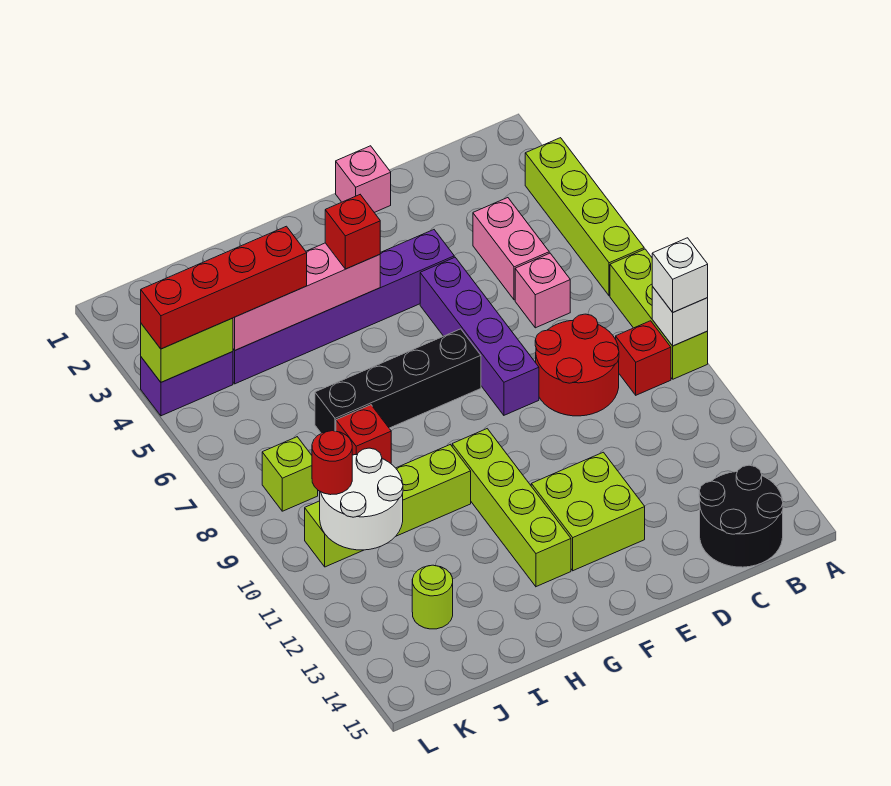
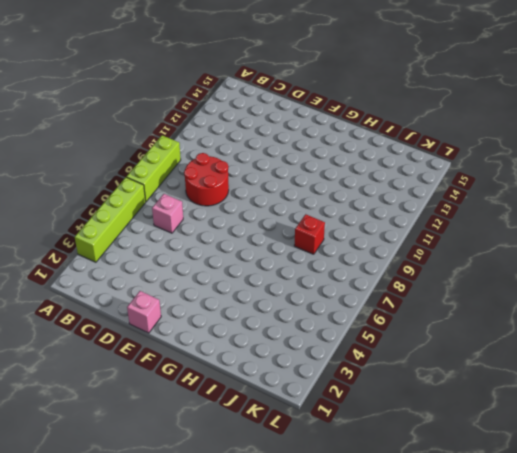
none -> red 1x1 brick [616,321,671,395]
none -> black 2x2 round brick [699,465,783,567]
none -> pink 1x2 brick [473,198,549,300]

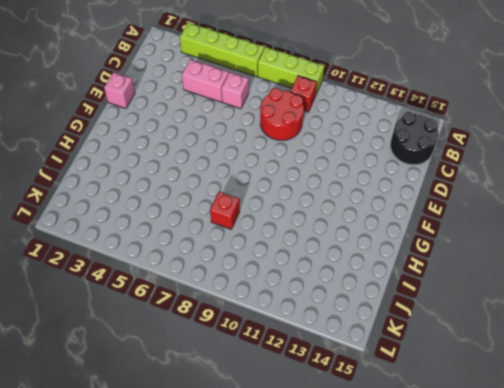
none -> purple 1x6 brick [233,230,454,384]
none -> purple 1x4 brick [420,257,539,415]
none -> lime 2x2 brick [531,452,645,571]

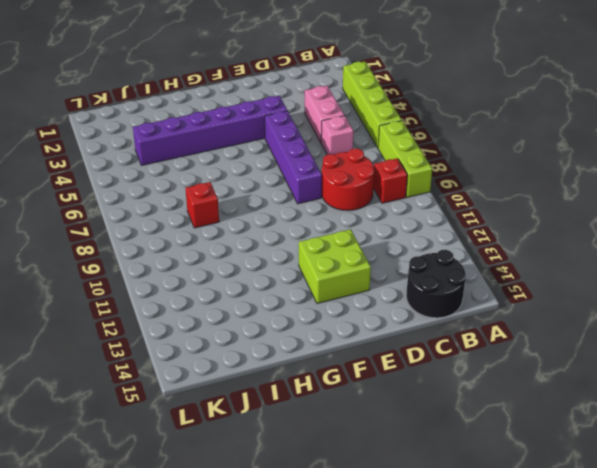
none -> pink 1x1 brick [336,146,391,212]
none -> black 1x4 brick [315,329,481,433]
none -> lime 1x4 brick [452,429,571,587]

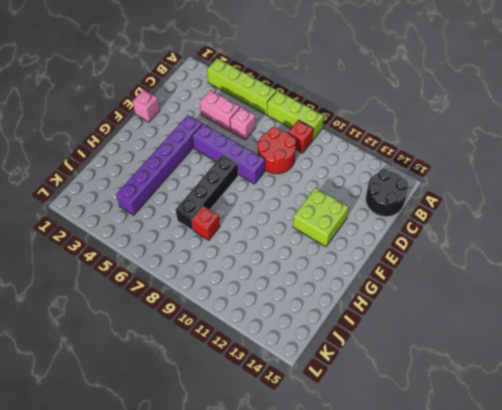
none -> lime 1x4 brick [452,429,571,587]
none -> lime 1x4 brick [305,445,471,567]
none -> lime 1x1 round brick [412,565,453,629]

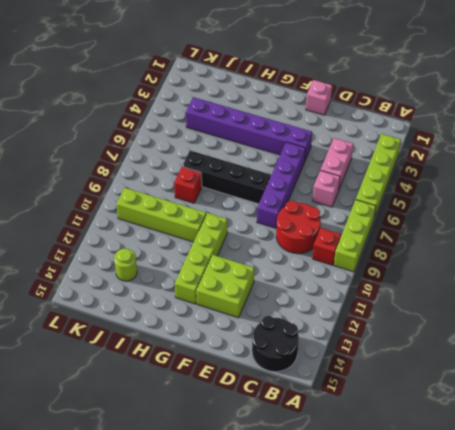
none -> purple 1x2 brick [141,352,233,416]
none -> lime 1x1 brick [262,437,318,511]
none -> white 1x1 brick [652,287,708,346]

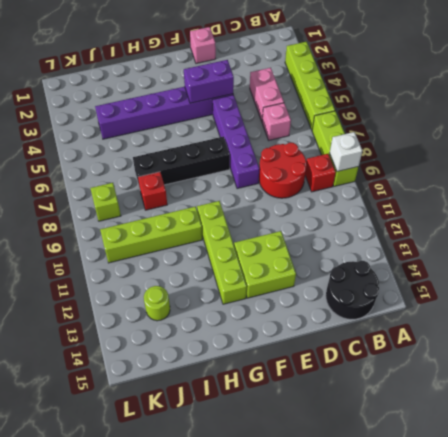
purple 1x2 brick [184,60,234,103] -> purple 1x2 brick moved to [141,352,233,416]
none -> pink 1x4 brick [233,243,380,350]
none -> white 2x2 round brick [320,448,403,550]
none -> lime 1x2 brick [141,318,233,382]

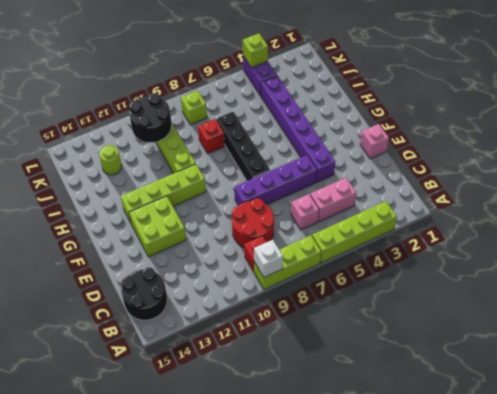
black 2x2 round brick [129,93,172,142] -> white 2x2 round brick [320,448,403,550]
lime 1x1 brick [243,33,268,68] -> lime 1x2 brick [141,318,233,382]
none -> pink 1x4 brick [233,243,380,350]
none -> white 1x1 brick [652,238,708,312]
none -> red 1x1 brick [325,195,380,269]

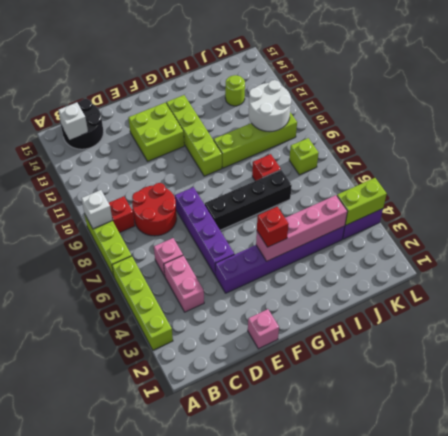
white 1x1 brick [58,102,88,140] -> white 1x1 brick moved to [652,238,708,312]
none -> red 1x4 brick [141,226,307,349]
none -> red 1x1 round brick [312,431,352,495]

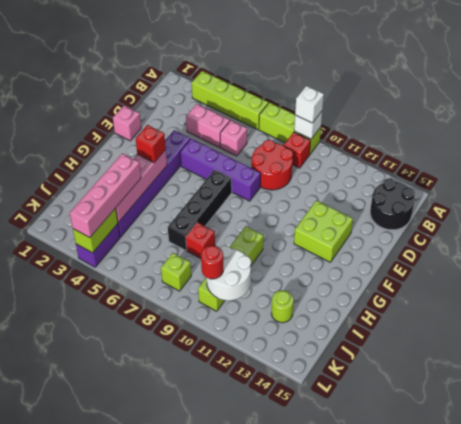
pink 1x4 brick [70,153,141,238] -> red 1x4 brick [141,226,307,349]
none -> lime 1x4 brick [452,429,571,587]

